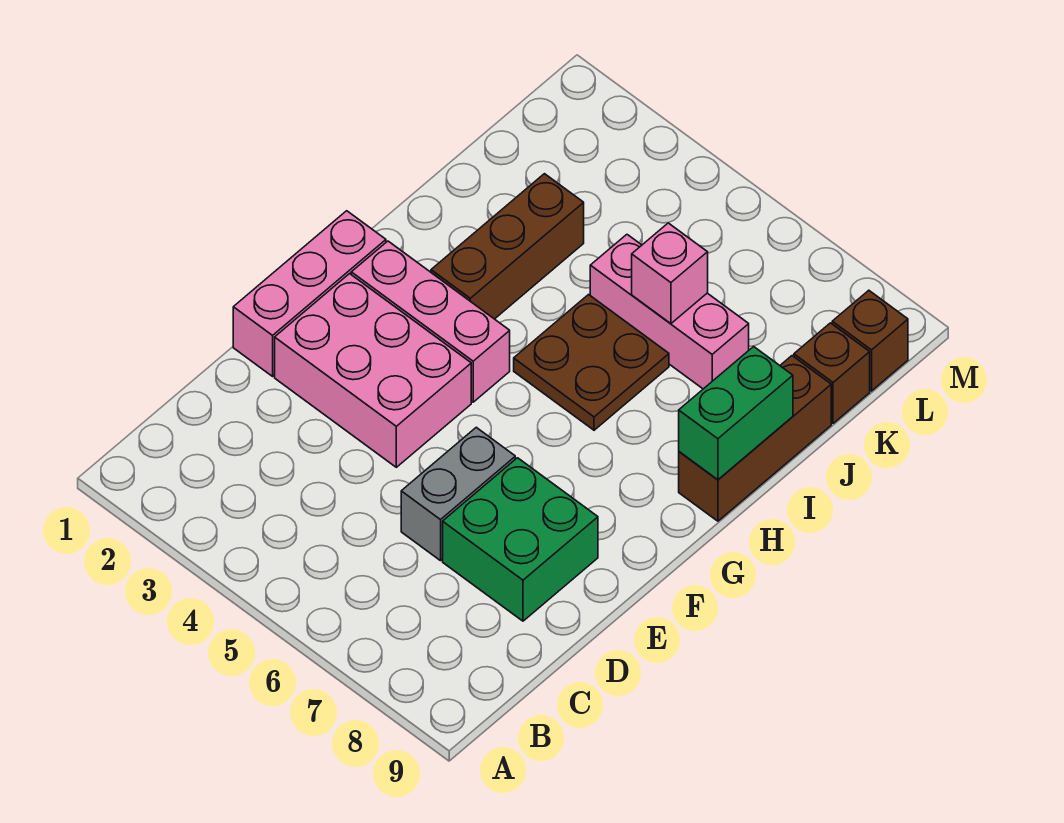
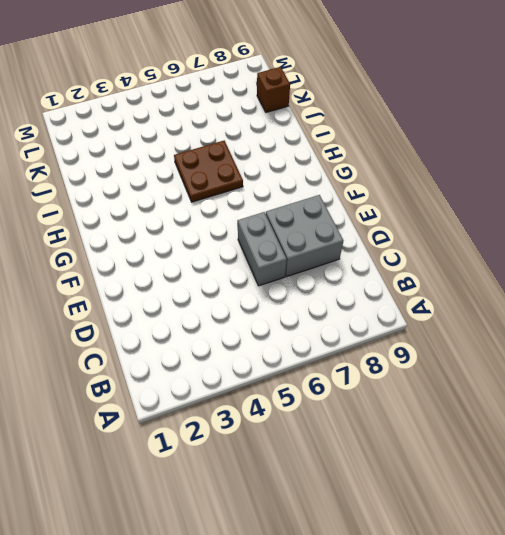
grey 2x2 brick [266,195,343,277] -> green 2x2 brick [443,458,598,621]
none -> pink 1x3 brick [233,211,386,376]
none -> pink 2x3 brick [275,274,471,467]
none -> pink 1x3 brick [351,241,510,402]

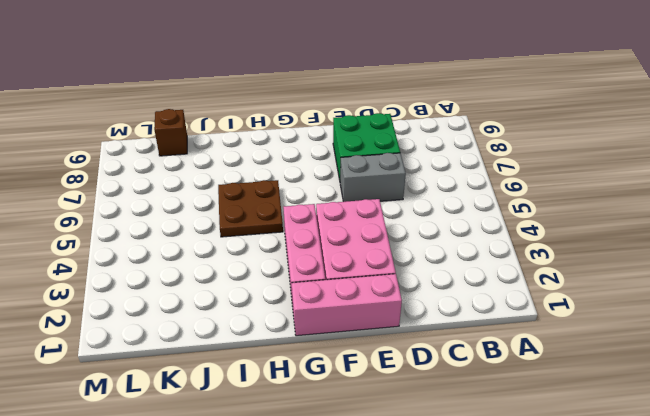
none -> brown 1x3 brick [431,174,584,319]
none -> brown 1x3 brick [679,356,831,521]
none -> pink 1x3 brick [590,235,749,389]

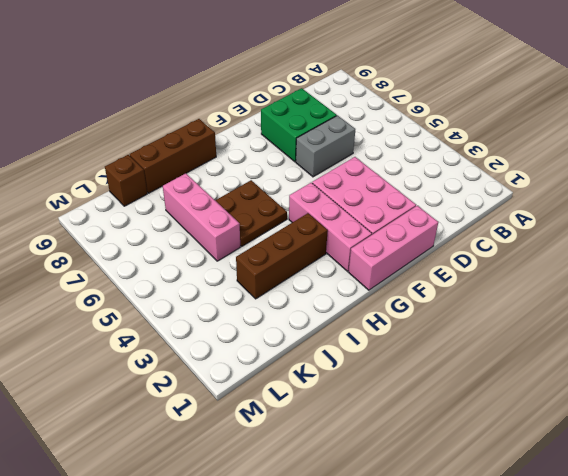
none -> brown 1x1 brick [832,290,908,391]
none -> green 1x2 brick [679,347,793,480]
none -> pink 1x1 brick [632,223,708,324]

